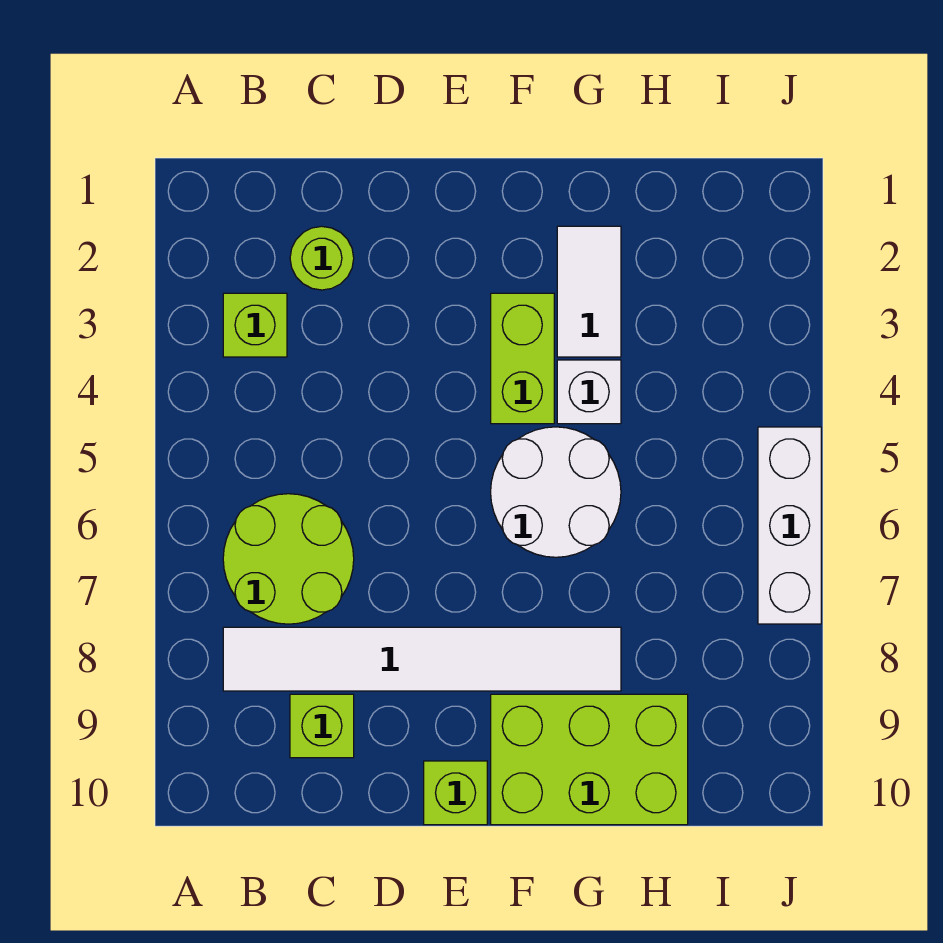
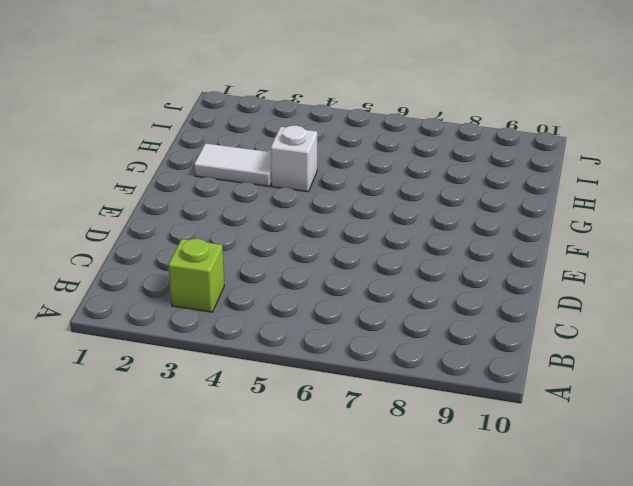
none -> lime 2x2 round brick [223,494,354,624]
none -> white 1x6 tile [223,627,621,691]
none -> lime 1x1 round brick [290,226,354,290]

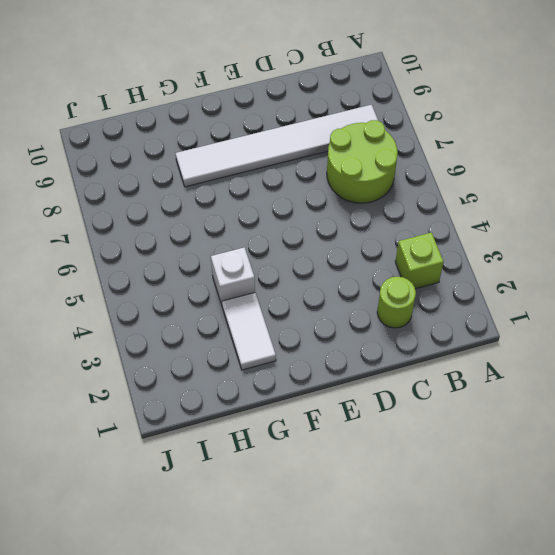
none -> lime 1x1 brick [290,694,354,758]
none -> lime 1x1 brick [424,761,487,825]
none -> lime 1x2 brick [491,293,554,424]

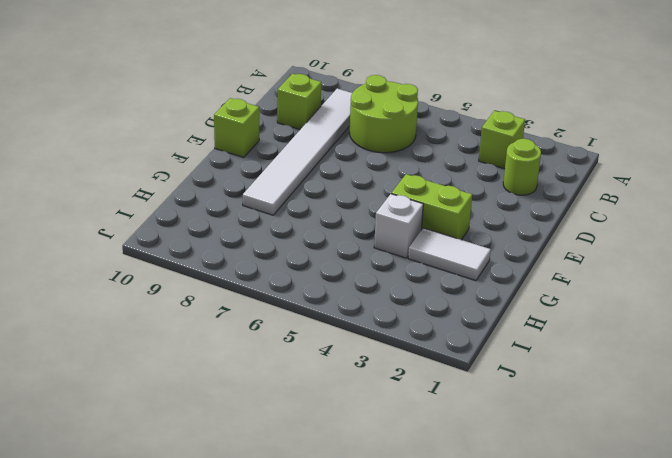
none -> white 2x2 round brick [491,427,621,557]
none -> lime 2x3 brick [491,694,688,825]
none -> white 1x3 brick [758,427,821,624]

